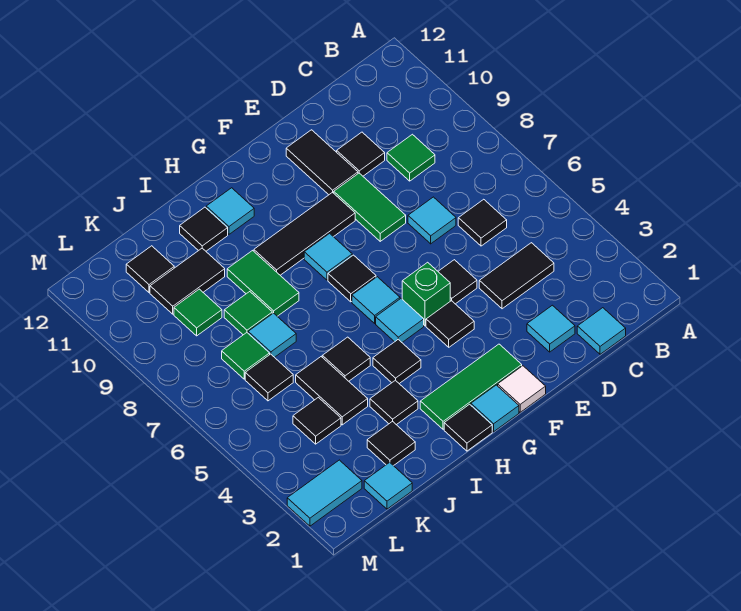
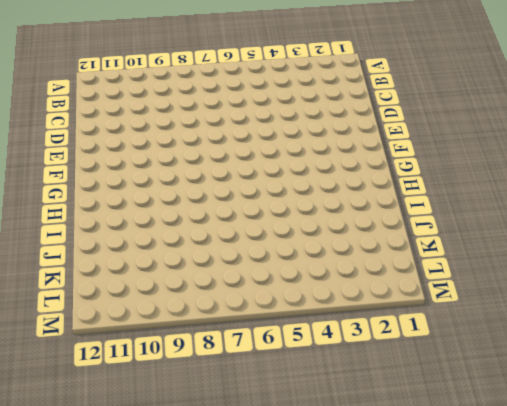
none -> cyan 1x1 tile [577,308,626,354]
none -> black 1x2 tile [479,243,554,309]
none -> black 1x1 tile [458,199,507,246]
none -> green 1x1 tile [387,134,435,181]

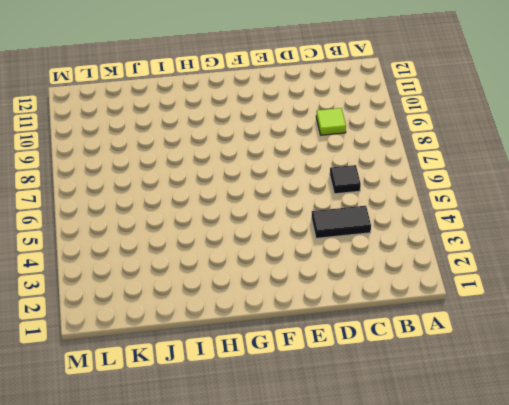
lime 1x1 tile [316,108,346,135] -> green 1x1 tile [387,134,435,181]
none -> cyan 1x1 tile [577,308,626,354]
none -> cyan 1x1 tile [527,305,575,352]
none -> cyan 1x1 tile [408,197,456,244]
none -> black 1x1 tile [337,132,385,176]

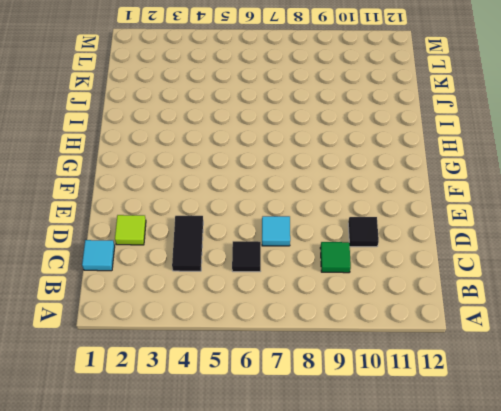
lime 1x1 tile [115,215,146,245] -> cyan 1x1 tile [527,305,575,352]
none -> black 1x1 tile [438,260,477,304]
none -> green 1x2 tile [334,173,406,241]
none -> black 1x2 tile [286,130,358,195]
none -> white 1x1 tile [498,366,546,412]

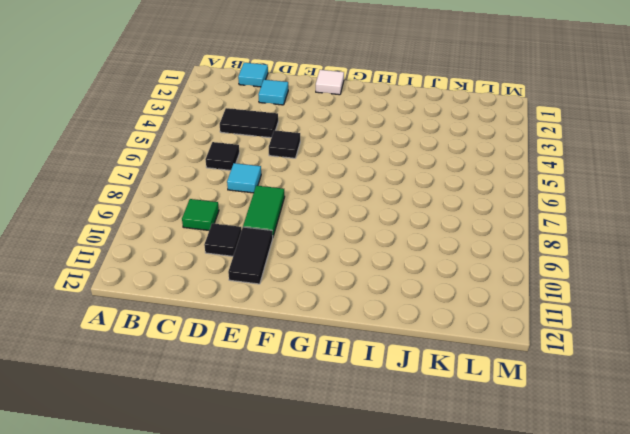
none -> green 1x3 tile [420,344,522,429]
none -> black 1x1 tile [426,301,474,347]
none -> green 1x1 brick [402,262,450,326]
none -> black 1x3 tile [254,192,355,275]

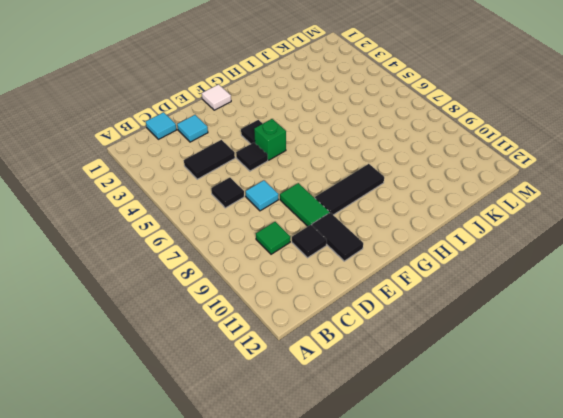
none -> green 1x3 tile [420,344,522,429]
none -> cyan 1x1 tile [471,385,519,432]
none -> cyan 1x1 tile [376,299,424,342]
none -> cyan 1x1 tile [352,277,400,323]

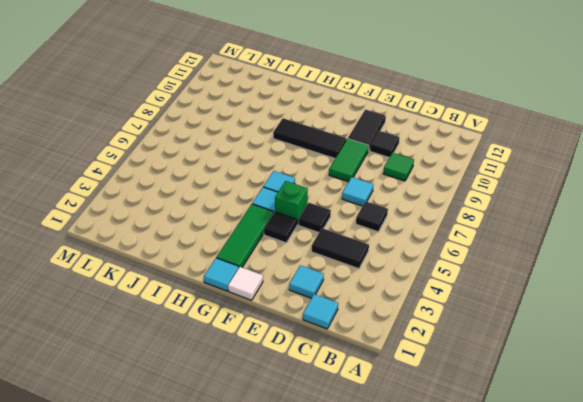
green 1x3 tile [216,204,274,267] -> green 1x3 tile turned to [420,344,522,429]
none -> black 1x1 tile [328,255,376,302]
none -> cyan 1x1 tile [304,233,352,280]
none -> black 1x1 tile [444,404,492,451]
none -> black 1x1 tile [373,339,421,384]

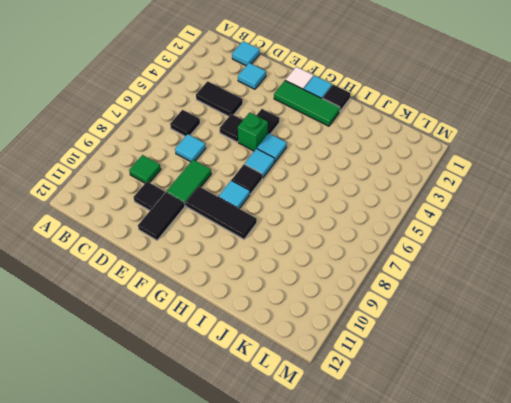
none -> black 1x1 tile [373,339,421,384]
none -> cyan 1x1 tile [206,188,254,234]
none -> black 1x1 tile [370,380,418,425]
none -> black 1x1 tile [322,337,370,381]

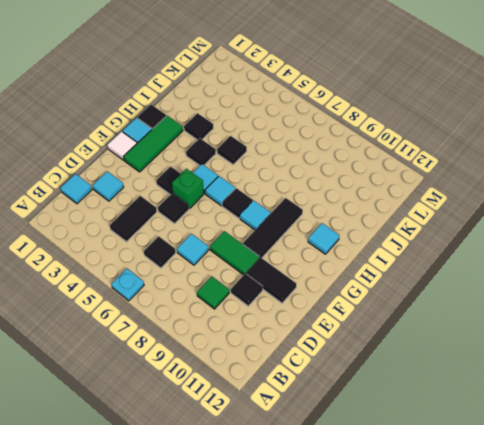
cyan 1x1 plate [111,269,144,301] -> none
none -> green 1x2 tile [227,251,299,316]
none -> black 1x1 tile [180,207,228,251]
none -> black 1x1 tile [367,421,415,466]
none -> black 1x2 tile [296,357,368,425]

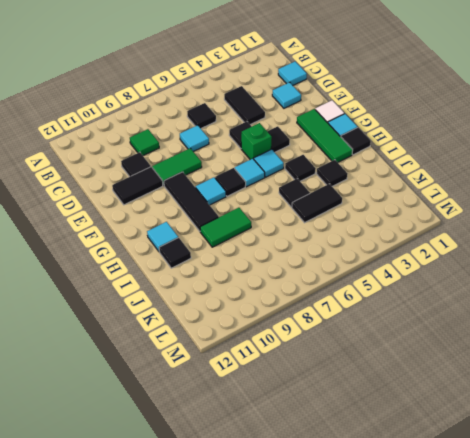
none -> black 1x1 tile [367,421,415,466]
none -> cyan 1x1 tile [248,313,296,357]
none -> green 1x1 tile [224,292,272,335]
none -> black 1x2 tile [150,248,225,314]

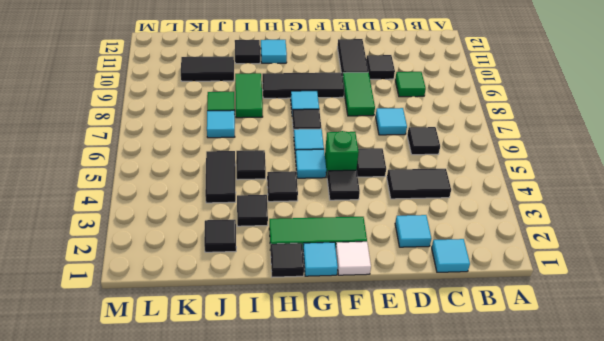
none -> cyan 1x1 tile [364,462,412,509]
none -> black 1x1 tile [293,397,341,444]
none -> black 1x1 tile [245,354,293,401]
none -> green 1x1 tile [222,333,270,379]

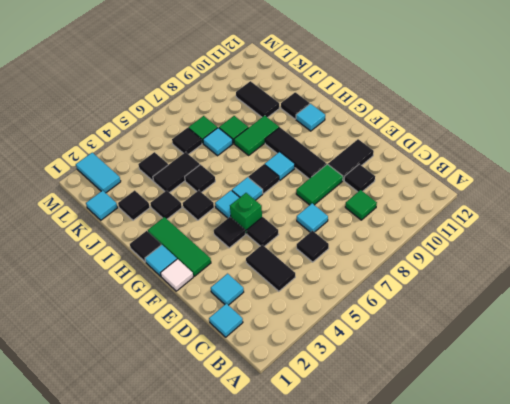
none -> green 1x1 tile [174,289,222,336]
none -> black 1x1 tile [126,246,174,292]

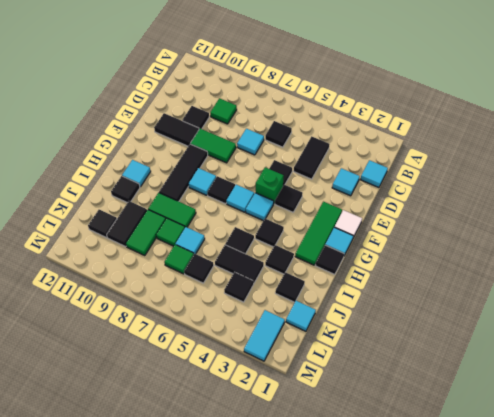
green 1x2 tile [126,210,166,255] -> green 1x1 tile [174,289,222,336]

